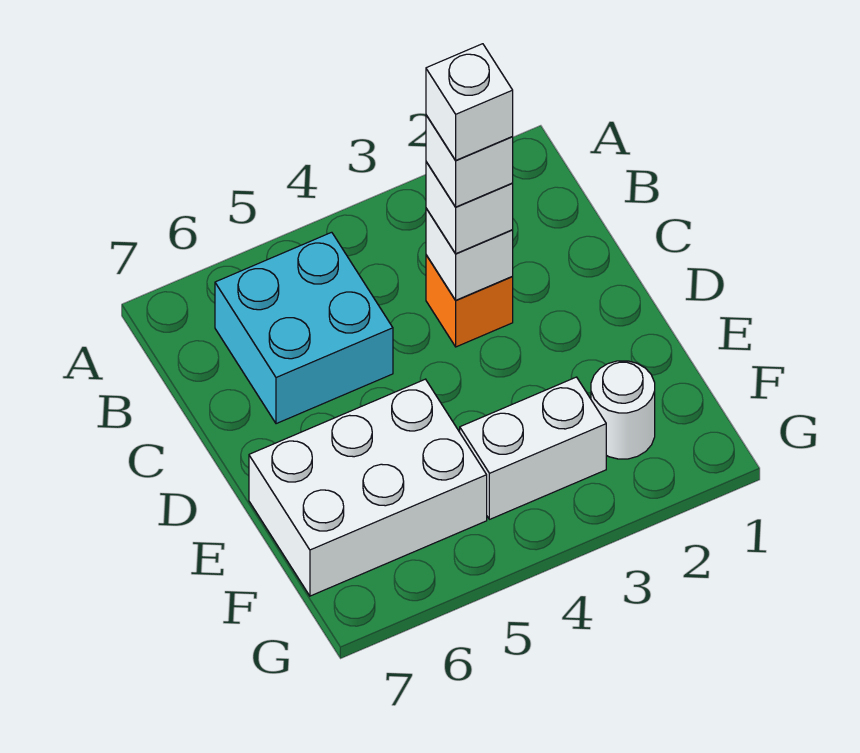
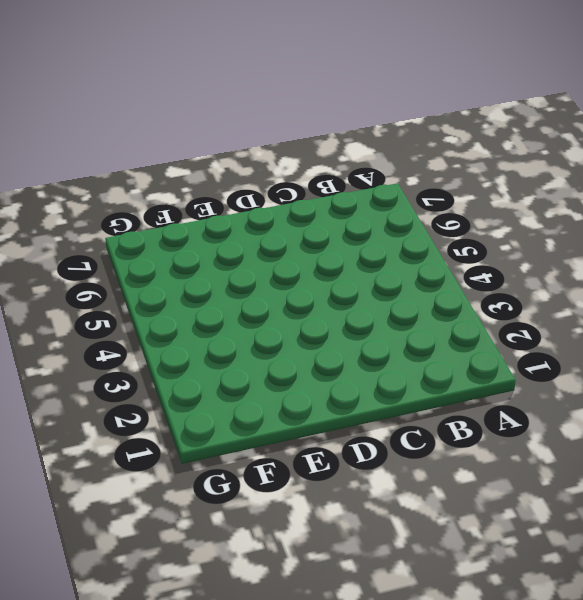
none -> cyan 2x2 brick [215,232,393,424]
none -> orange 1x1 brick [426,255,513,347]

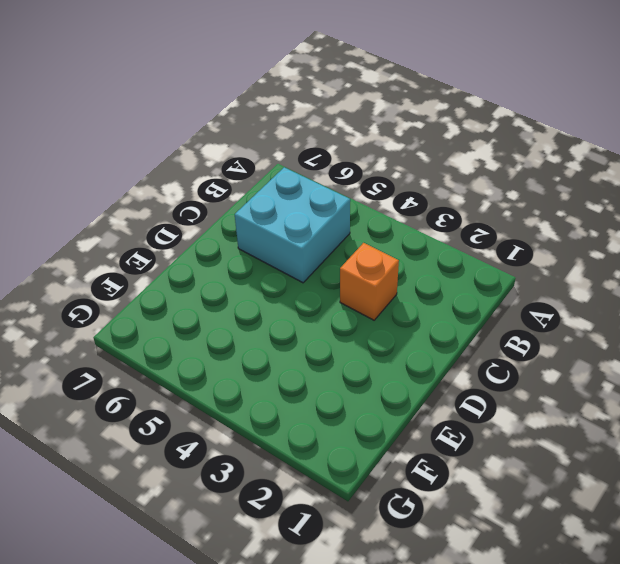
none -> white 2x3 brick [249,379,487,596]
none -> white 1x1 round brick [591,361,655,459]

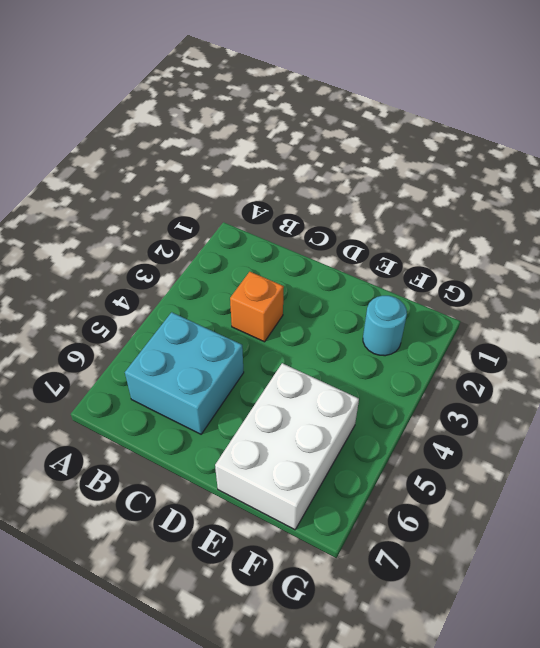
cyan 1x1 round brick [363,296,407,356] -> white 1x1 round brick [591,361,655,459]
none -> white 1x2 brick [460,377,606,519]
none -> white 1x1 brick [426,208,513,300]

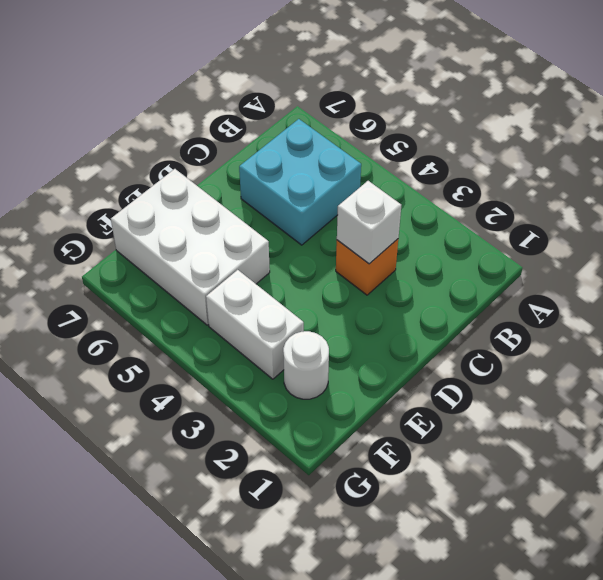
none -> white 1x1 brick [426,162,513,254]
none -> white 1x1 brick [426,115,513,207]

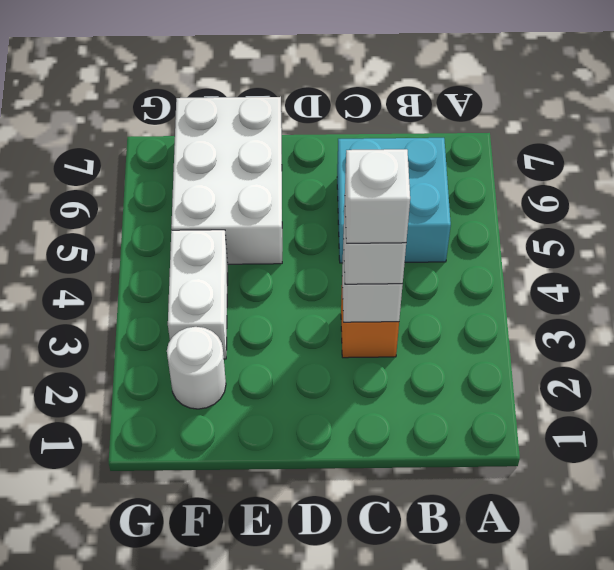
none -> white 1x1 brick [426,44,513,160]

